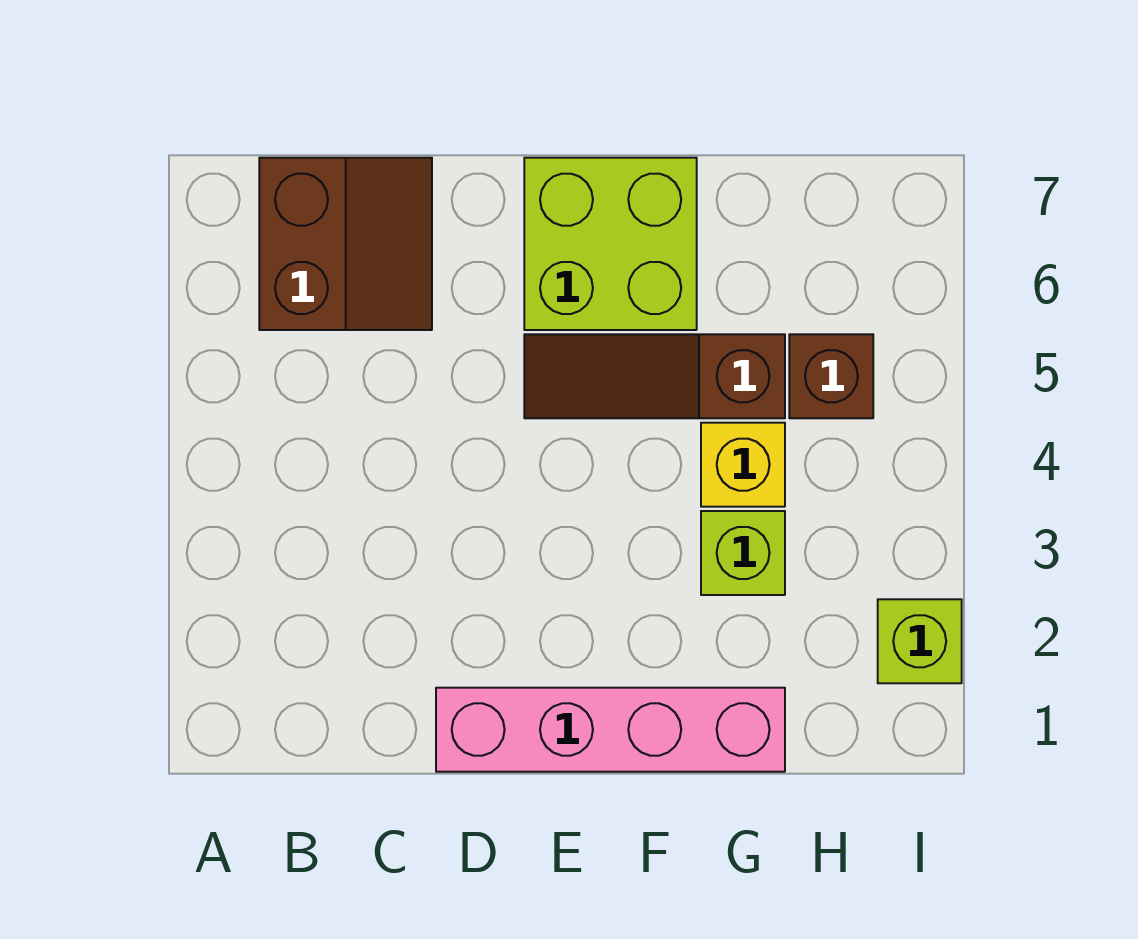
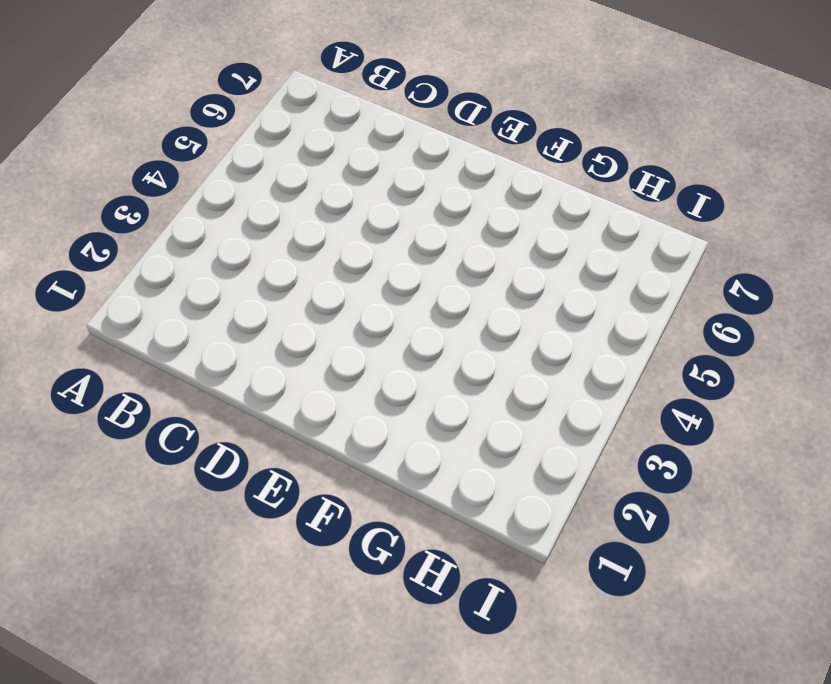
none -> brown 2x2 slope [259,158,432,330]
none -> pink 1x4 brick [436,688,785,772]

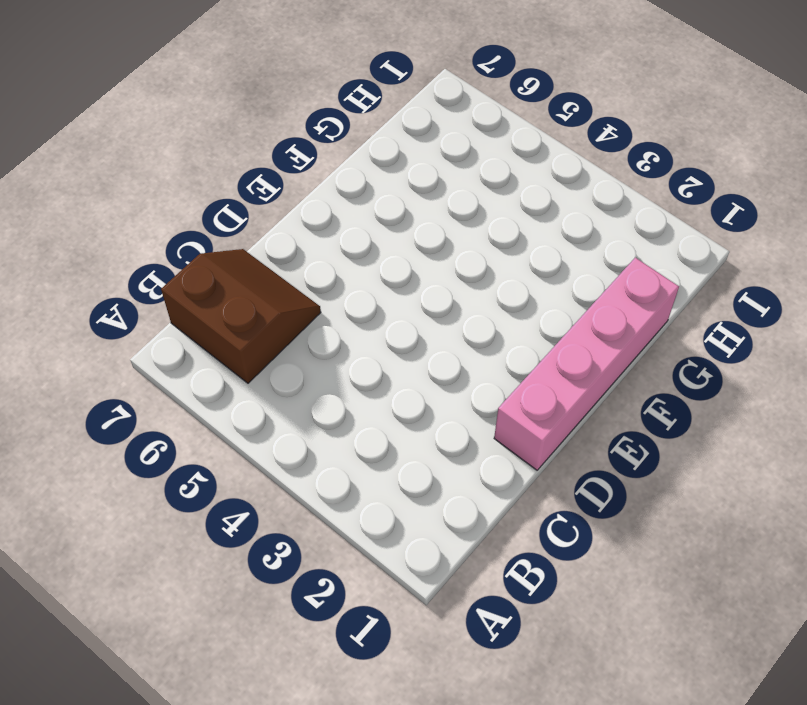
none -> brown 1x3 slope [524,334,785,418]
none -> lime 2x2 brick [524,158,697,330]

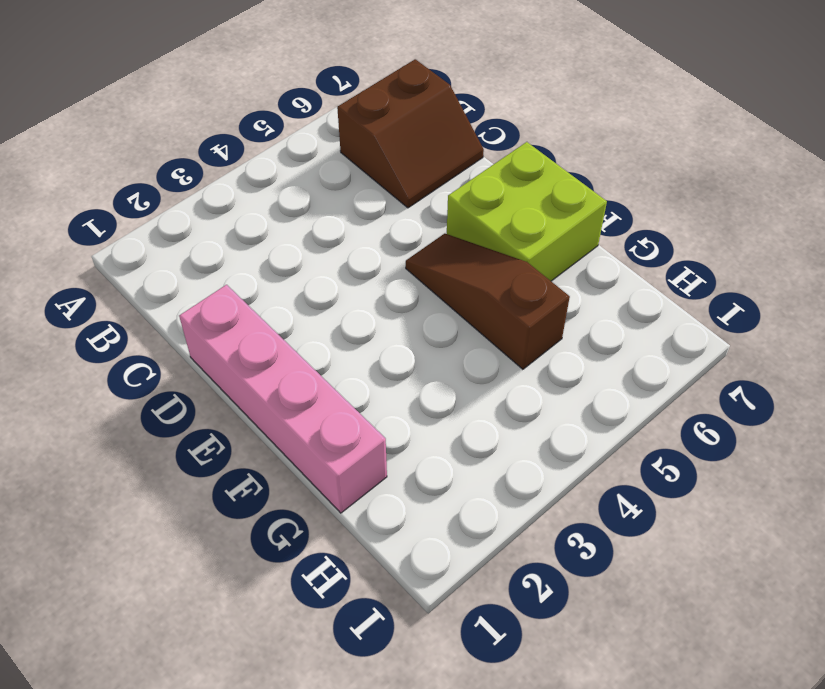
none -> lime 1x1 brick [701,511,785,595]
none -> yellow 1x1 brick [701,423,785,507]

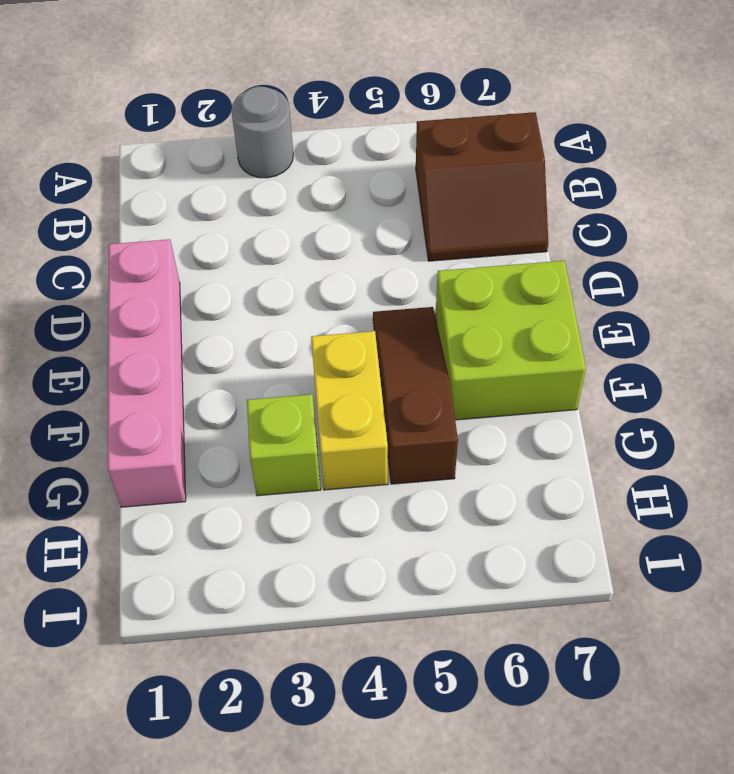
grey 1x1 round brick [231,86,293,178] -> none
yellow 1x2 brick [311,331,388,490] -> yellow 1x1 brick [701,423,785,507]
none -> brown 1x1 brick [789,334,873,418]
none -> lime 1x1 brick [878,599,962,683]

